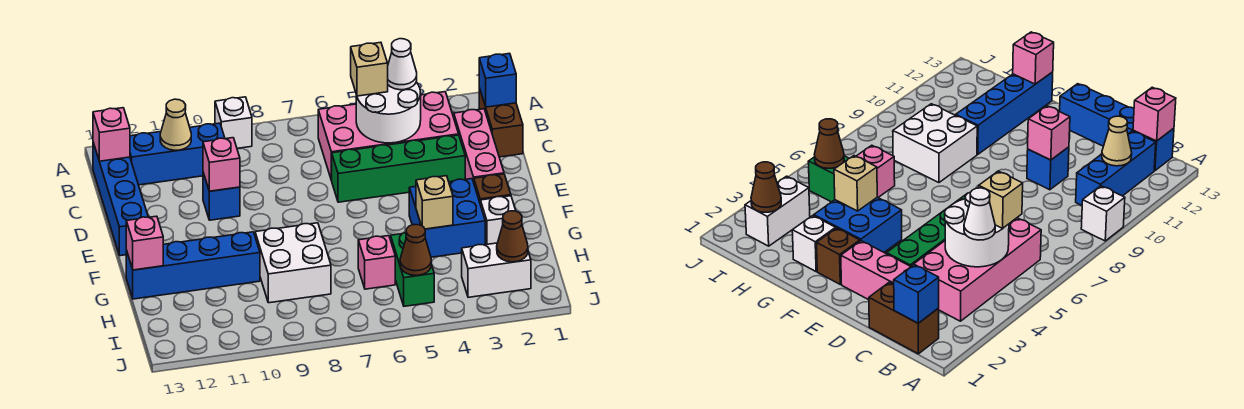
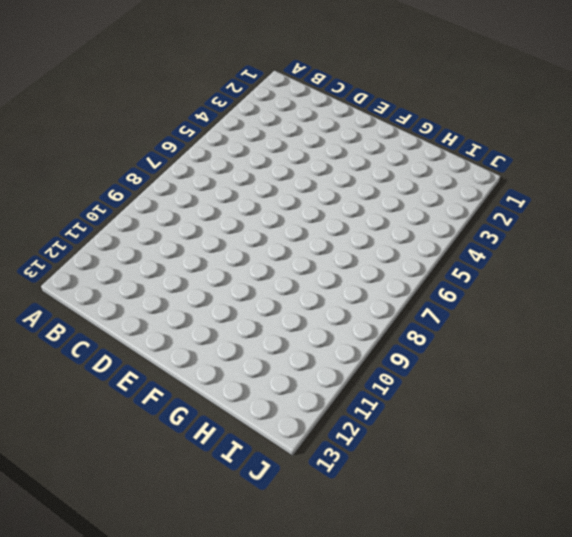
none -> white 1x1 brick [215,97,252,148]
none -> brown 1x2 brick [479,88,523,157]
none -> pink 2x4 brick [318,92,459,180]

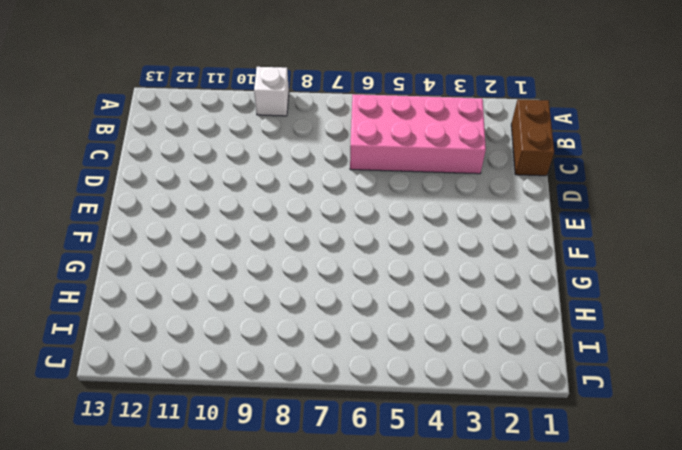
none -> blue 1x3 brick [130,123,225,185]
none -> blue 1x4 brick [93,143,148,256]
none -> pink 1x3 brick [454,109,504,182]

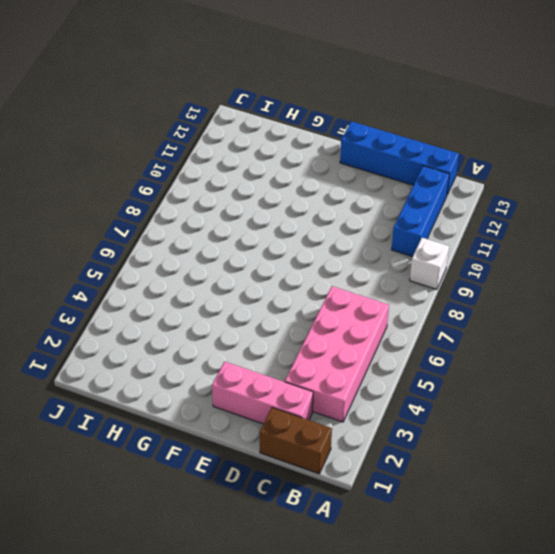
none -> green 1x4 brick [332,135,465,202]
none -> blue 1x1 brick [203,173,240,220]
none -> brown 1x1 brick [474,174,511,205]

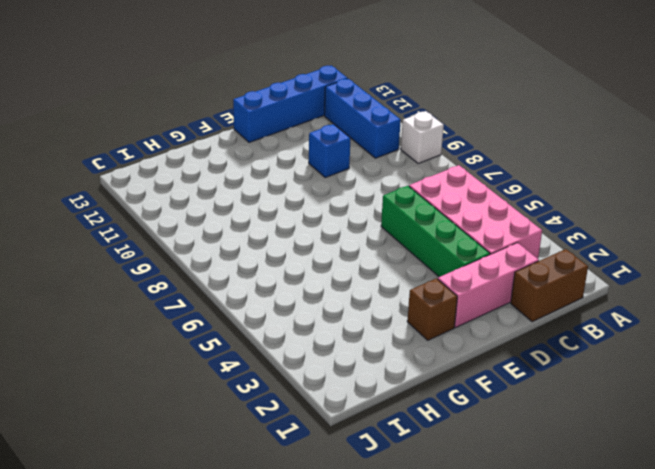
none -> blue 2x2 brick [409,179,485,257]
none -> white 1x1 brick [481,196,516,245]
none -> white 2x2 brick [255,223,331,303]

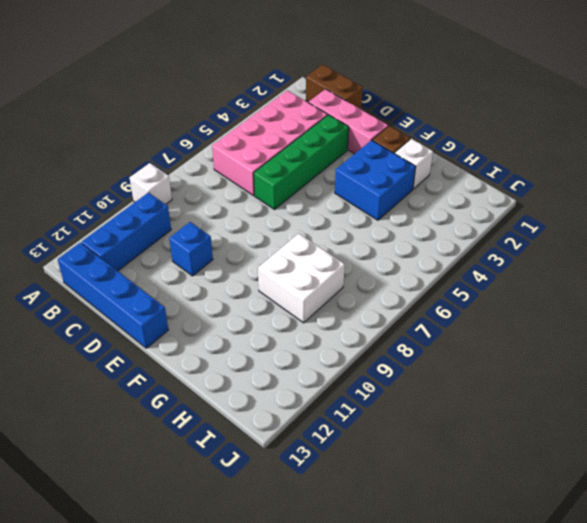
none -> blue 1x4 brick [126,232,260,299]
none -> green 1x2 brick [391,232,434,306]
none -> pink 1x1 brick [358,236,395,289]

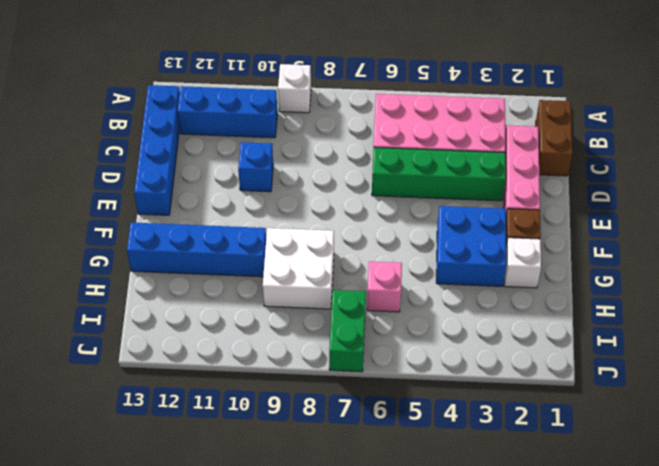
green 1x2 brick [329,290,366,372] -> green 1x2 brick moved to [391,232,434,306]
none -> white 1x2 brick [462,243,531,297]
none -> blue 1x1 brick [479,53,516,107]
none -> white 2x2 round brick [356,82,421,143]

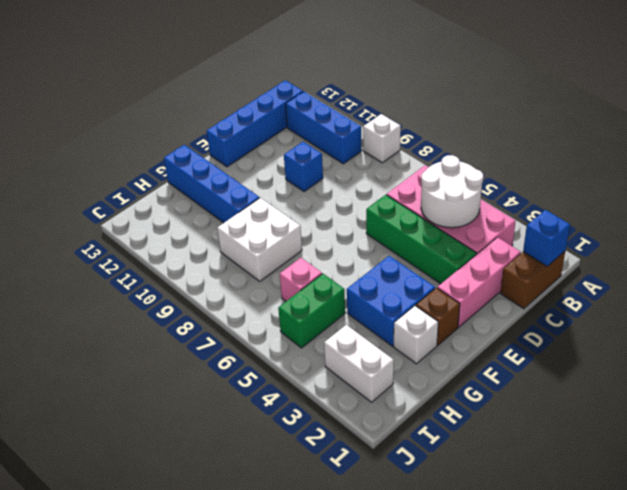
none -> tan 1x1 cone [160,99,191,150]
none -> pink 1x1 brick [93,108,130,161]
none -> pink 1x1 brick [203,138,240,191]

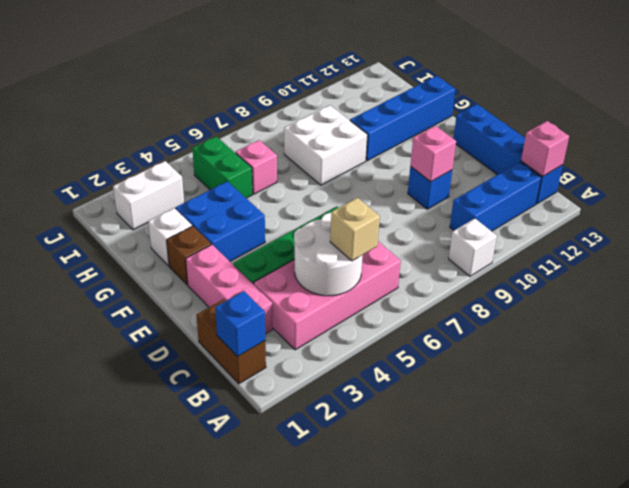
none -> tan 1x1 cone [160,99,191,150]
none -> tan 1x1 brick [416,176,453,229]
none -> pink 1x1 brick [126,216,163,270]

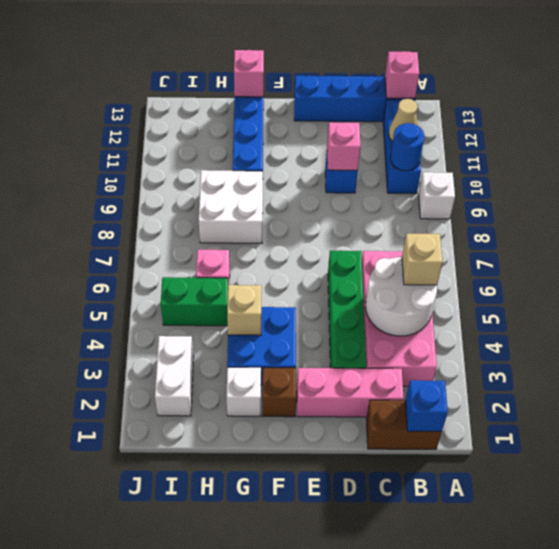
blue 1x1 round brick [390,123,424,171] -> none
none -> brown 1x1 cone [497,211,528,262]
none -> brown 1x1 cone [400,225,432,275]
none -> white 1x1 cone [388,39,417,90]

